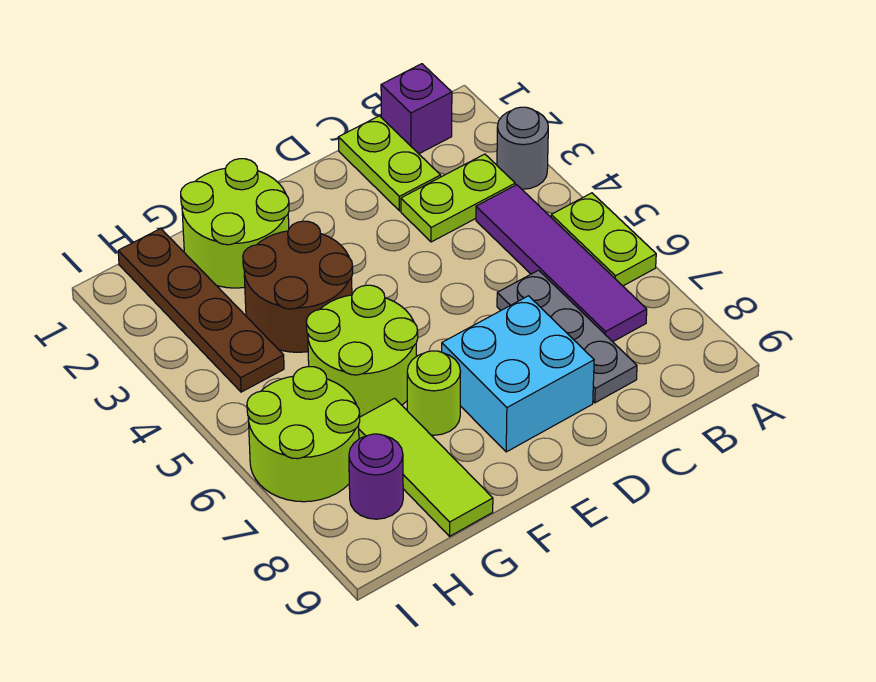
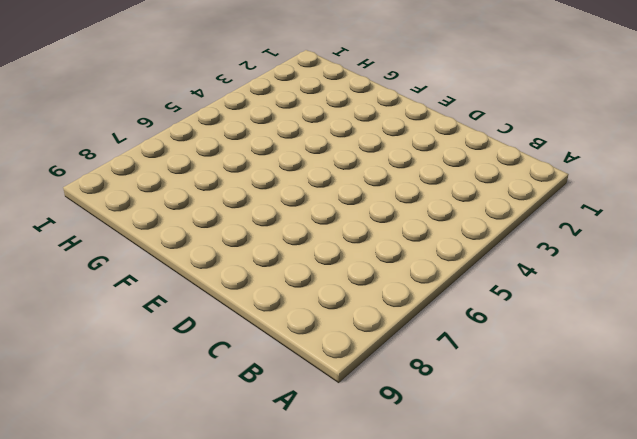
none -> grey 1x1 round brick [497,107,548,189]
none -> lime 1x2 plate [551,193,656,286]
none -> purple 1x1 brick [381,64,452,154]

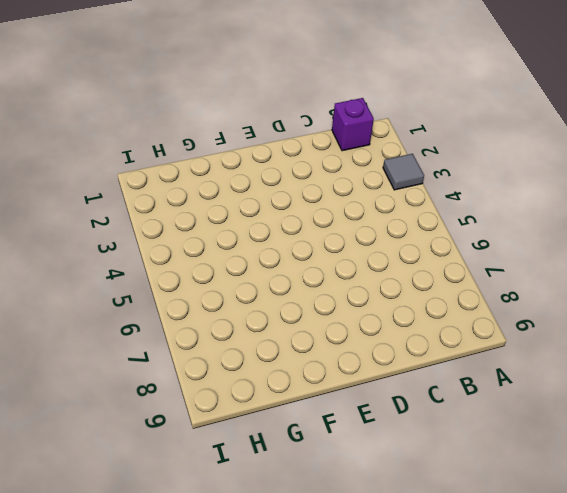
grey 1x1 tile [383,154,424,190] -> grey 1x1 round brick [497,107,548,189]
none -> lime 1x2 plate [551,193,656,286]
none -> lime 1x2 plate [401,154,515,242]
none -> purple 1x4 tile [476,185,647,342]

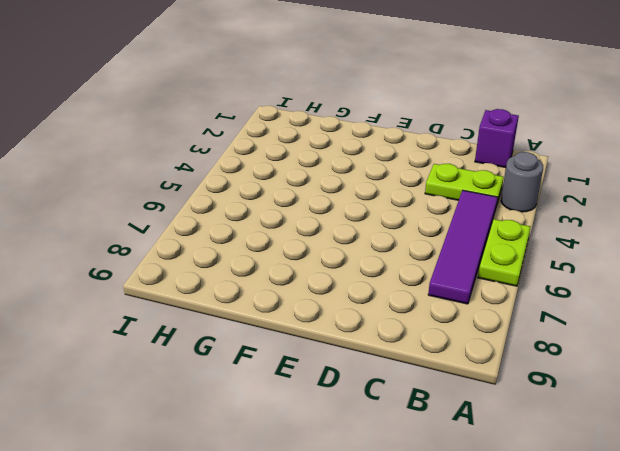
none -> lime 1x2 plate [338,116,441,211]
none -> grey 1x3 plate [497,270,637,403]
none -> cyan 2x2 brick [442,296,594,452]

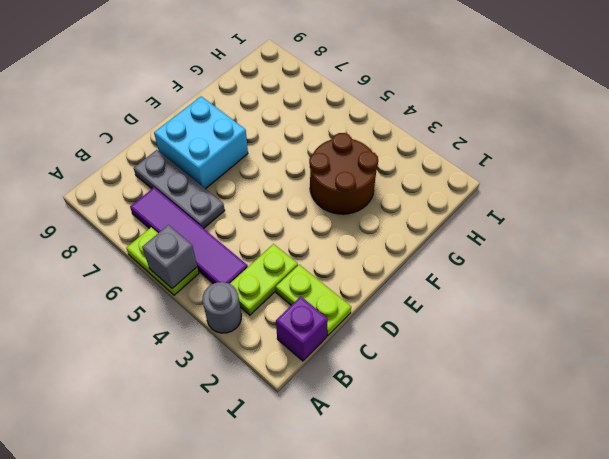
grey 1x1 brick [142,225,197,289] -> none
none -> lime 2x2 round brick [181,159,289,288]
none -> lime 2x2 round brick [306,285,418,417]
none -> lime 1x1 round brick [407,351,461,435]

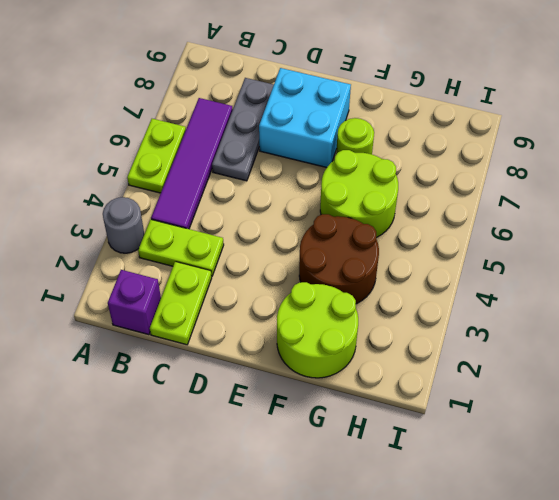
none -> lime 1x3 tile [359,398,493,536]
none -> brown 1x4 plate [118,229,284,392]
none -> lime 2x2 round brick [247,367,360,502]

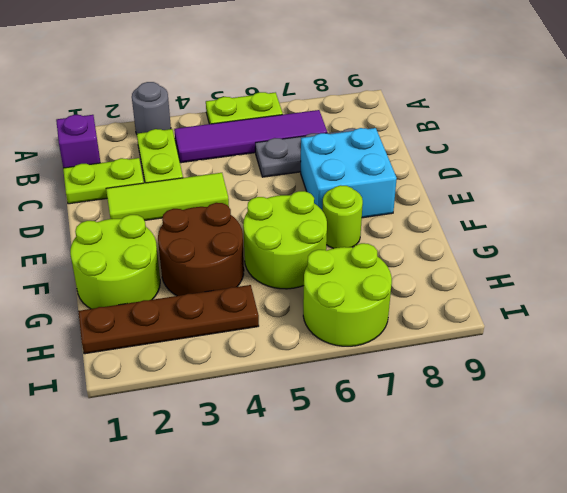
lime 1x3 tile [106,173,229,221] -> lime 1x3 tile moved to [359,398,493,536]
none -> purple 1x1 round brick [349,434,403,519]

